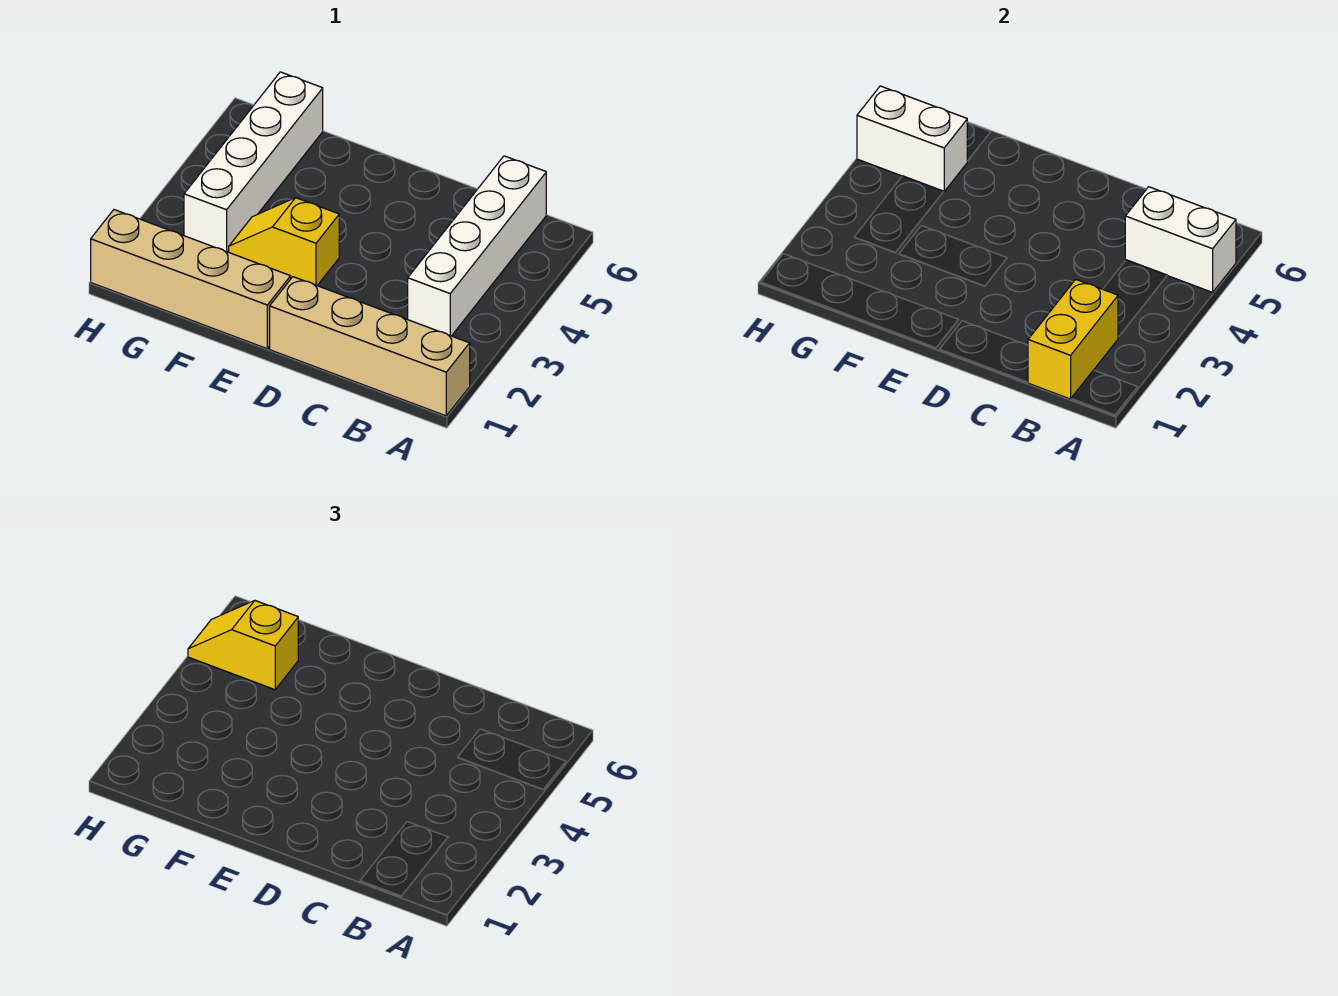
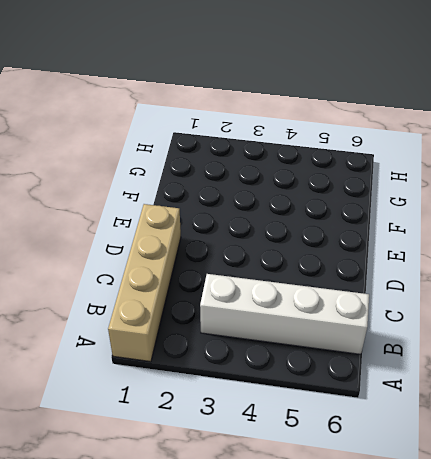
none -> tan 1x4 brick [91,210,291,349]
none -> yellow 1x2 slope [229,198,339,285]

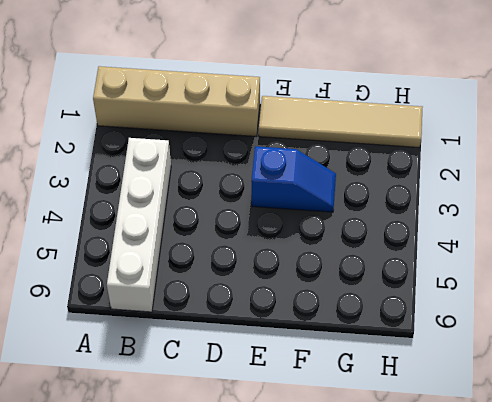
tan 1x4 tile [259,96,423,148] -> tan 1x4 brick [91,210,291,349]
blue 1x2 slope [251,146,336,212] -> yellow 1x2 slope [229,198,339,285]
none -> white 1x4 brick [184,72,323,252]
none -> white 1x2 brick [1125,187,1236,292]

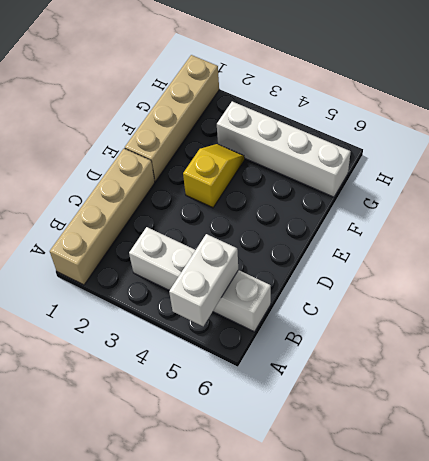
none -> yellow 1x2 brick [1028,279,1118,399]
none -> white 1x2 brick [857,86,967,192]

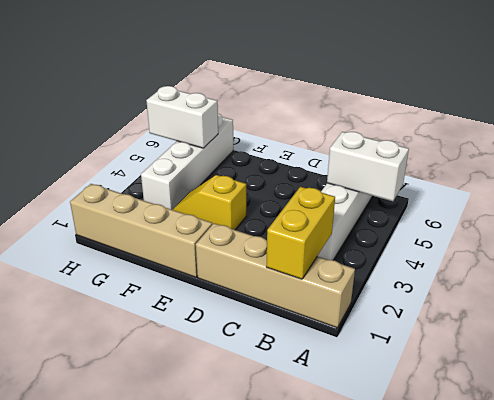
none -> yellow 1x2 slope [188,601,298,690]

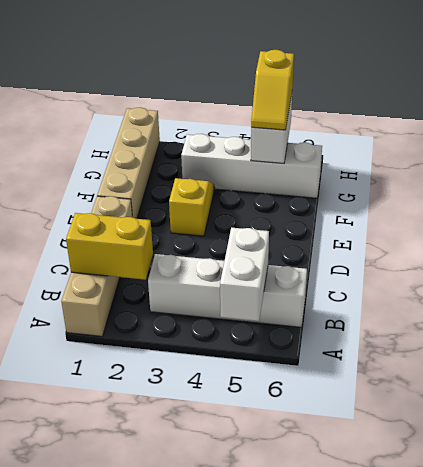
yellow 1x2 slope [251,50,294,130] -> yellow 1x2 slope turned to [188,601,298,690]

